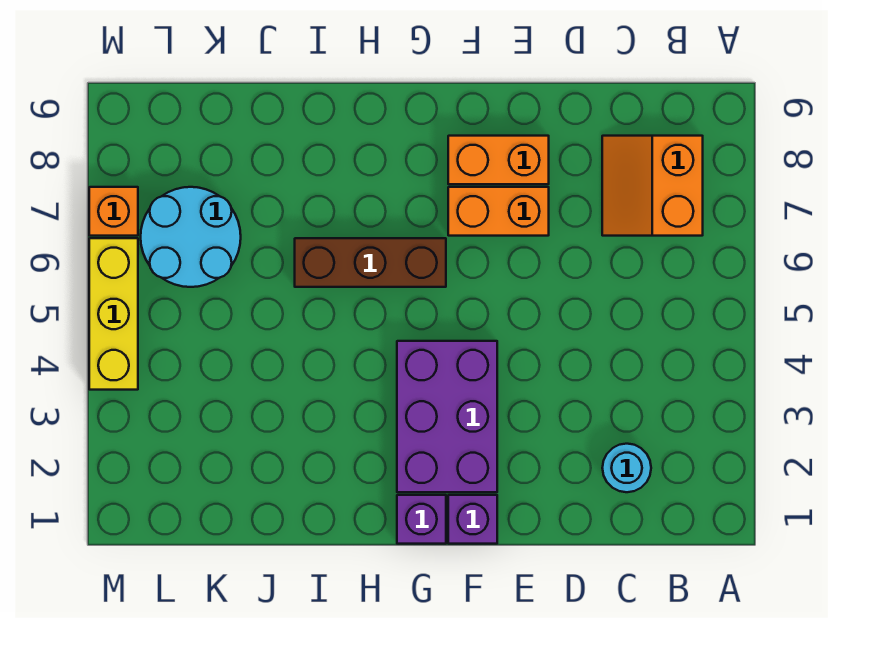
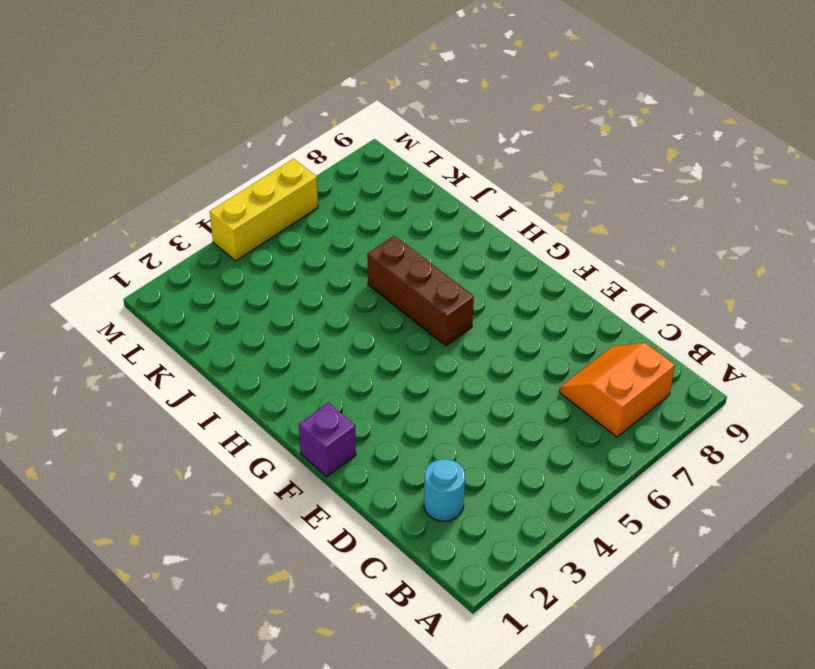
none -> orange 1x2 brick [448,187,549,236]
none -> orange 1x2 brick [448,136,549,184]

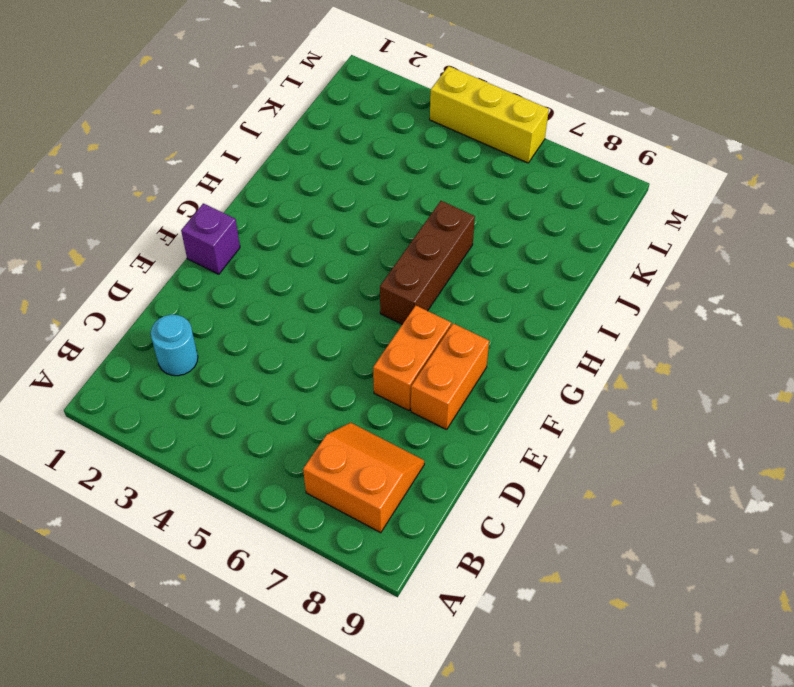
none -> purple 2x3 brick [397,341,497,492]
none -> purple 1x1 brick [397,495,446,544]

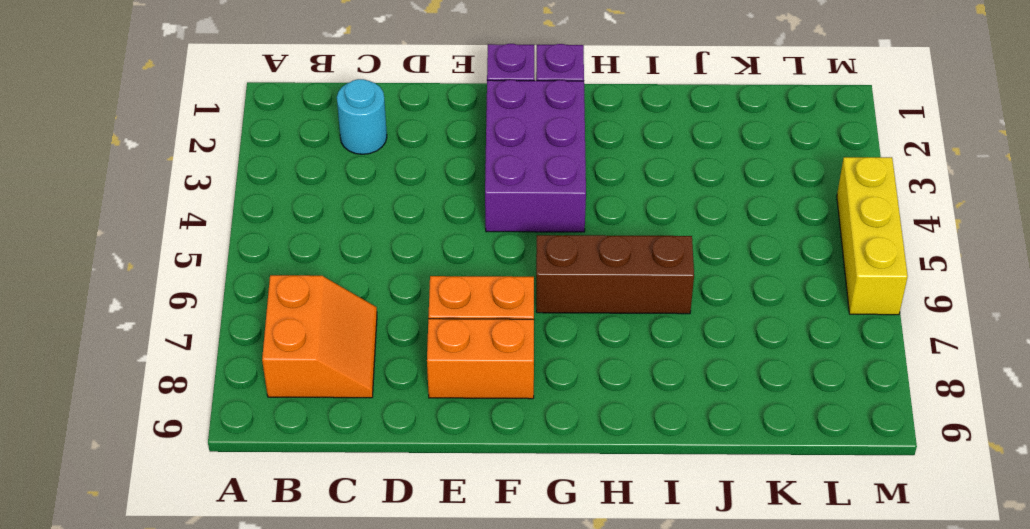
none -> cyan 2x2 round brick [141,187,241,287]
none -> orange 1x1 brick [89,187,138,236]

